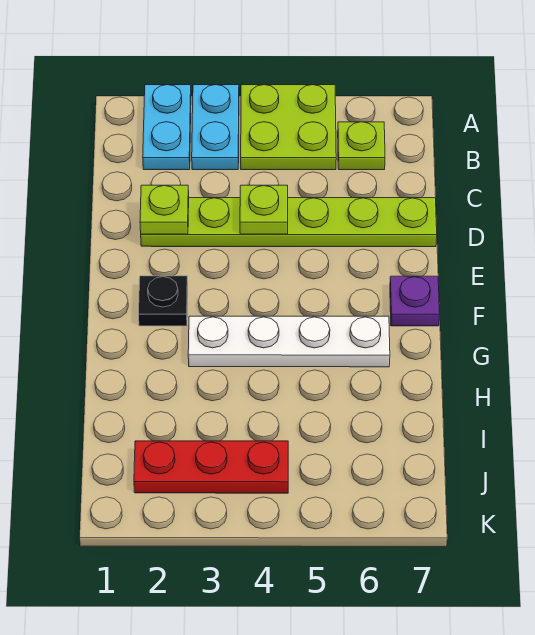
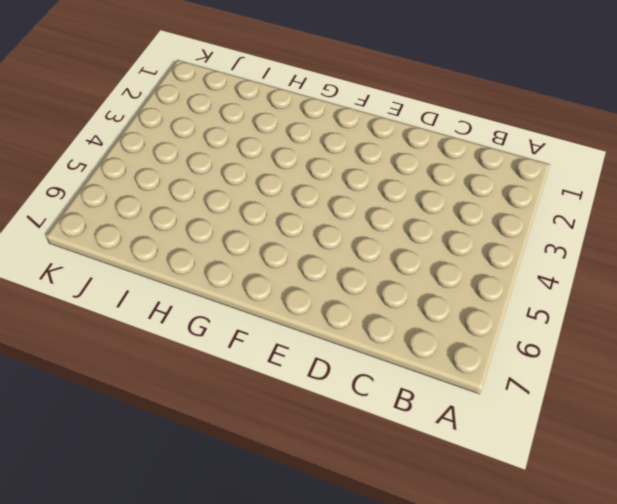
none -> cyan 1x2 plate [143,85,191,170]
none -> cyan 1x2 plate [192,85,239,170]

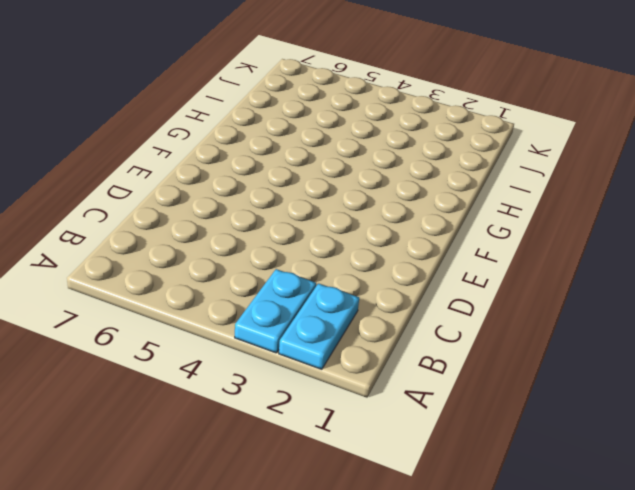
none -> lime 2x2 plate [241,85,336,170]
none -> lime 1x1 plate [338,122,385,170]

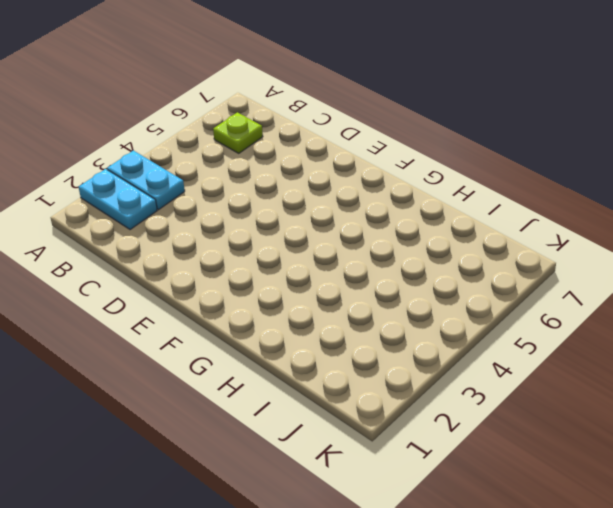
none -> lime 2x2 plate [241,85,336,170]
none -> lime 1x6 plate [141,198,437,247]

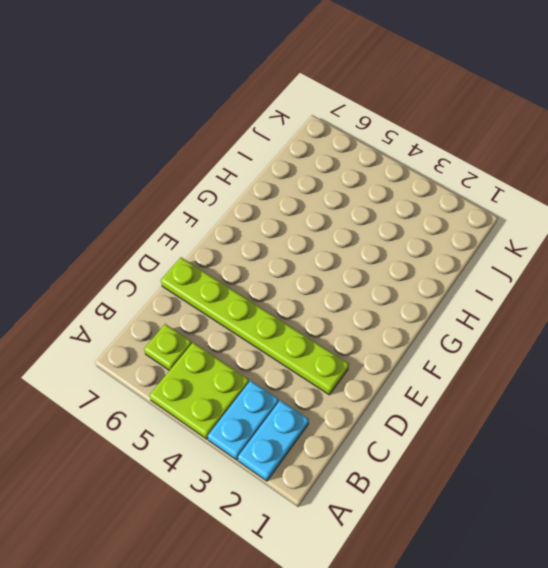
none -> black 1x1 plate [139,276,188,326]
none -> purple 1x1 plate [390,276,440,326]

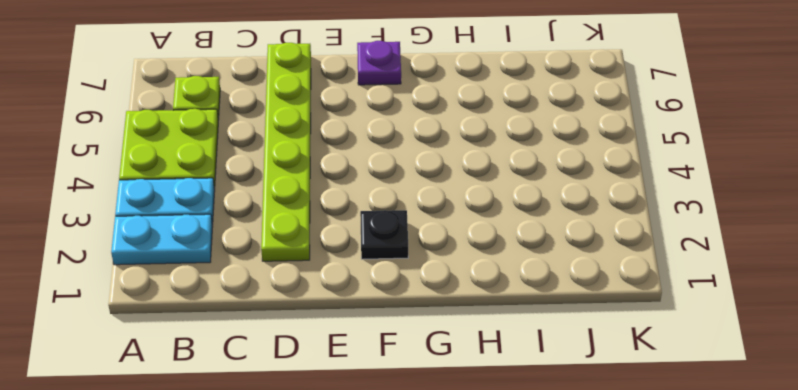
none -> white 1x4 plate [188,316,390,367]
none -> red 1x3 plate [134,441,288,493]

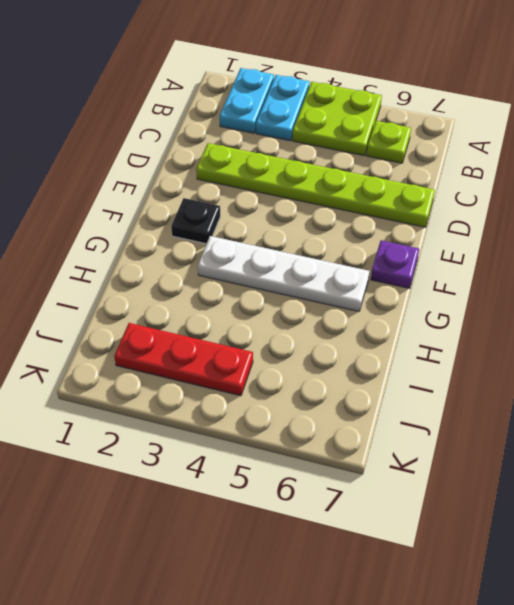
none -> lime 1x1 plate [140,185,189,234]
none -> lime 1x1 plate [240,185,288,234]

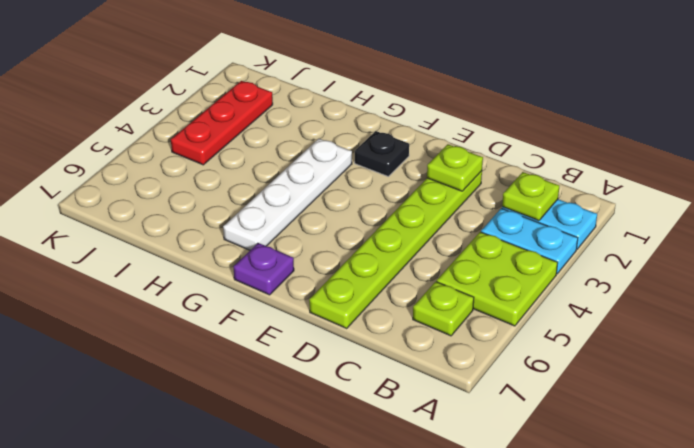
lime 1x1 plate [502,172,559,221] -> lime 1x1 plate moved to [240,185,288,234]

